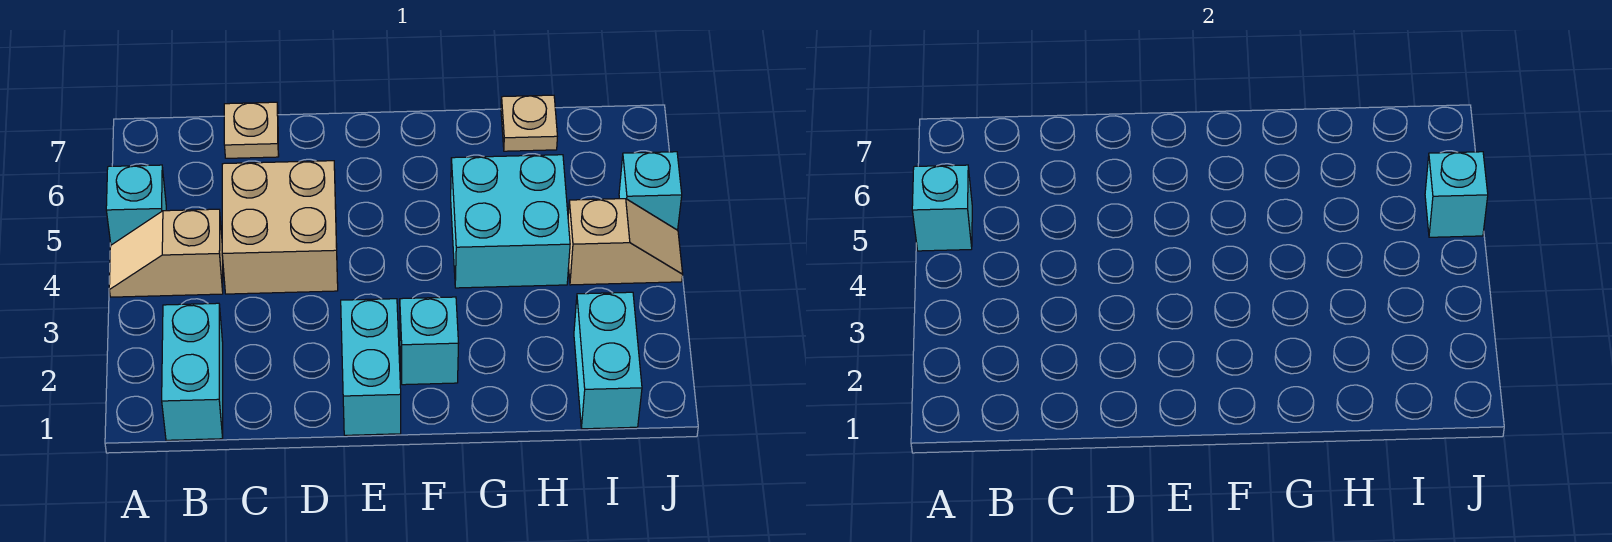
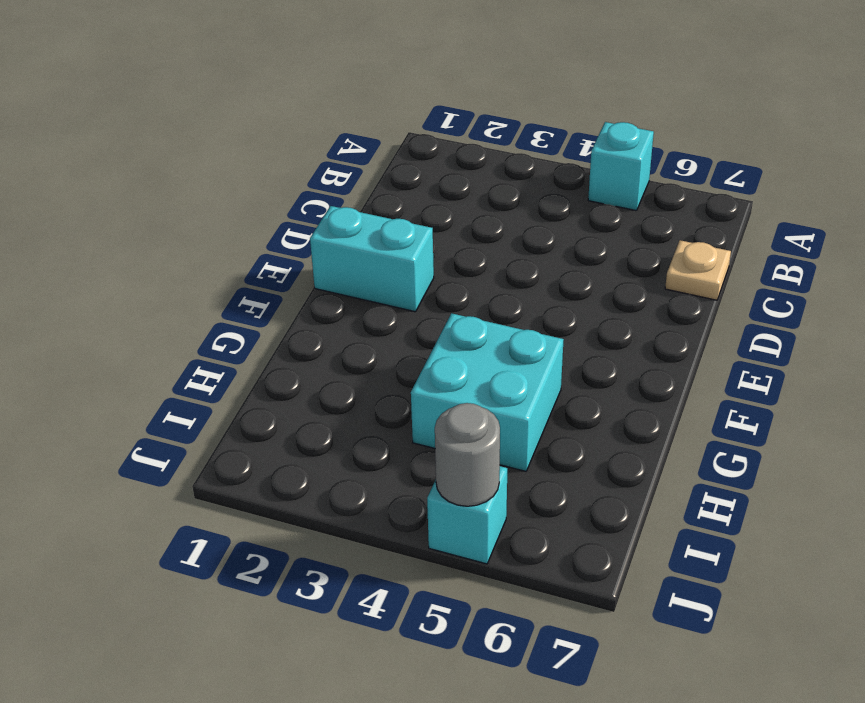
grey 1x1 round brick [435,403,500,506] -> cyan 1x1 brick [1425,152,1488,237]
none -> tan 1x2 slope [109,209,223,297]
none -> cyan 1x2 brick [162,303,223,440]
none -> tan 2x2 brick [222,161,338,294]

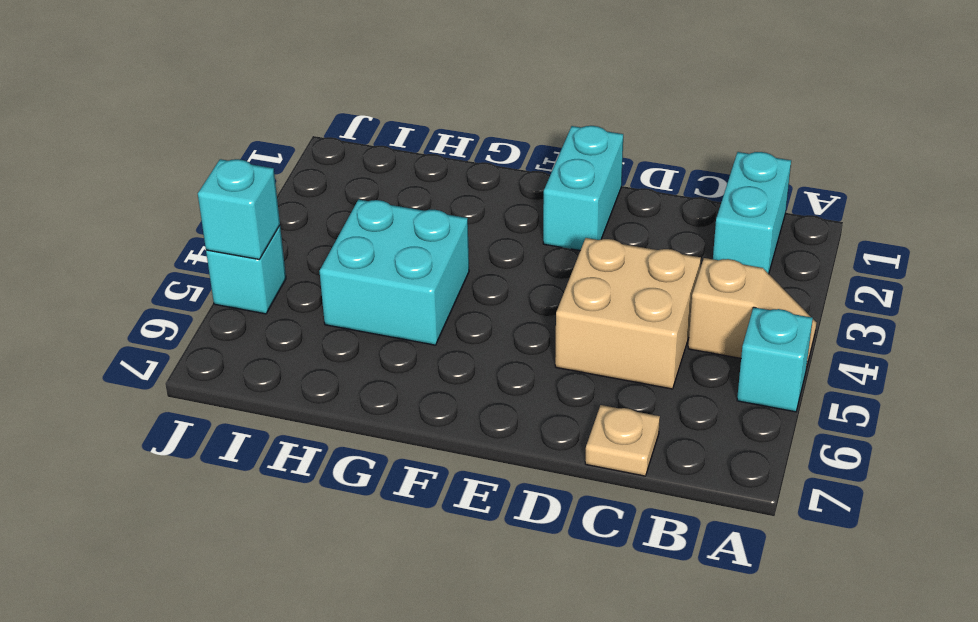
none -> cyan 1x1 brick [400,297,459,385]
none -> tan 1x1 plate [501,95,557,151]
none -> cyan 1x2 brick [574,292,642,429]

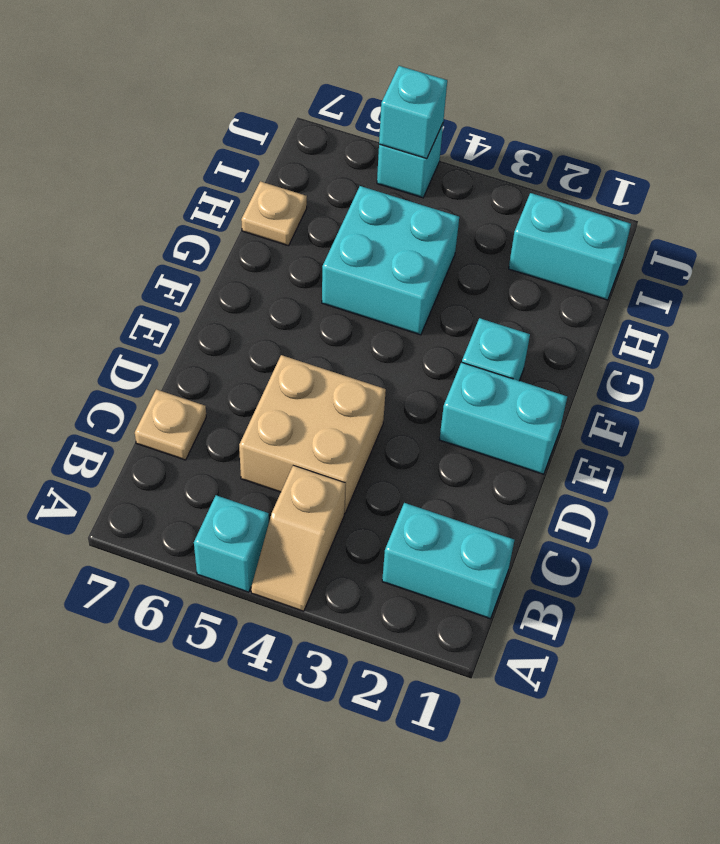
none -> tan 1x2 slope [568,199,683,285]
none -> cyan 1x1 brick [912,165,972,251]

